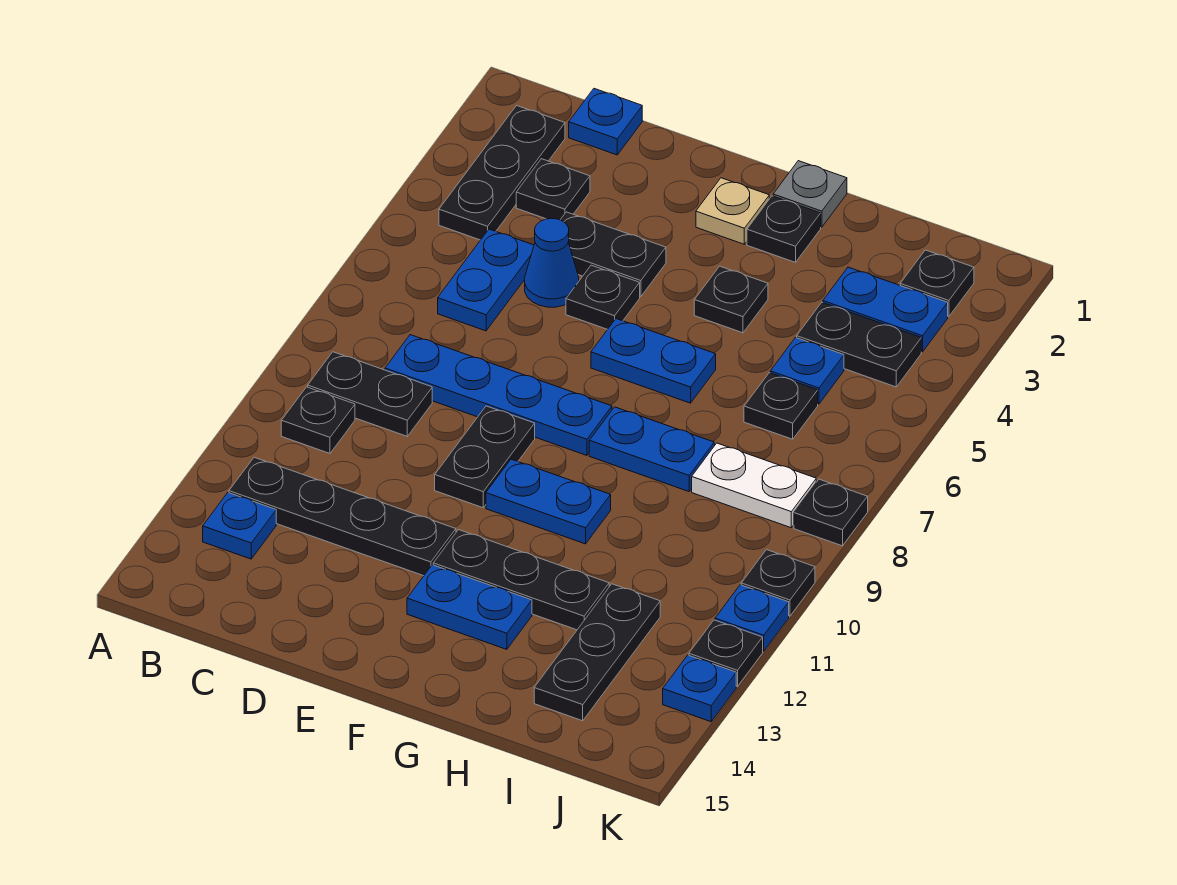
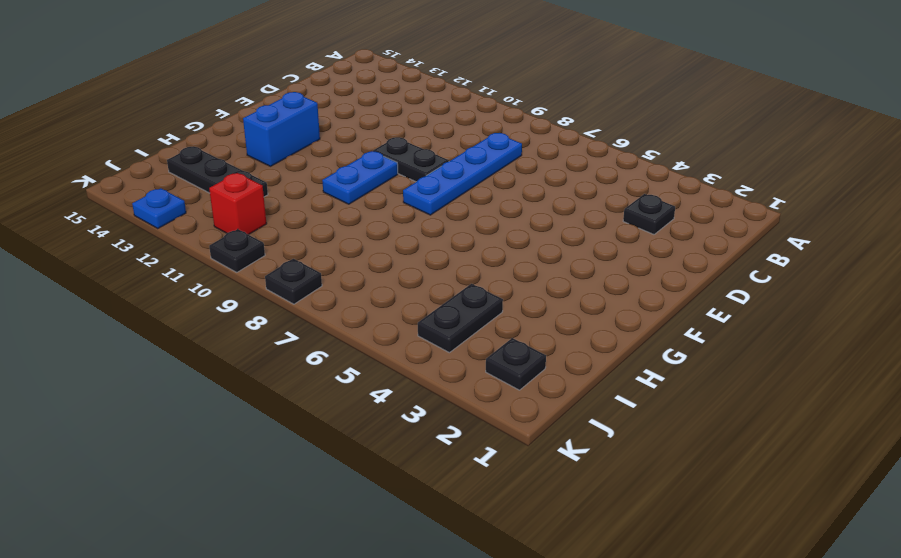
blue 1x2 brick [243,92,320,166] -> blue 1x2 plate [407,565,532,649]
red 1x1 brick [209,173,267,235] -> none
none -> black 1x3 plate [439,106,565,240]
none -> black 1x2 plate [308,352,432,436]
none -> black 1x1 plate [281,387,355,453]
none -> black 1x4 plate [229,457,456,576]

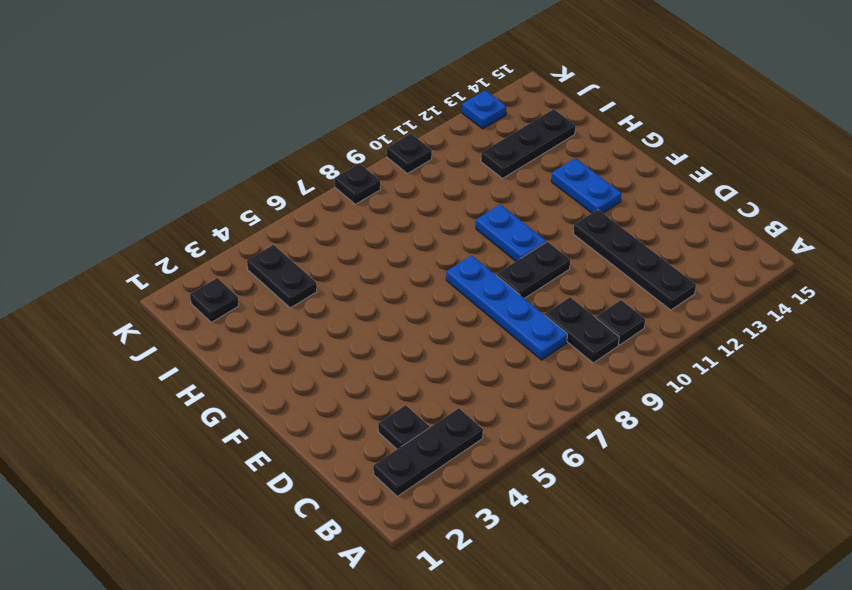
none -> blue 1x1 plate [203,493,276,559]
none -> blue 1x1 plate [569,89,642,155]
none -> blue 1x2 plate [438,229,534,331]
none -> black 1x2 plate [560,212,666,297]

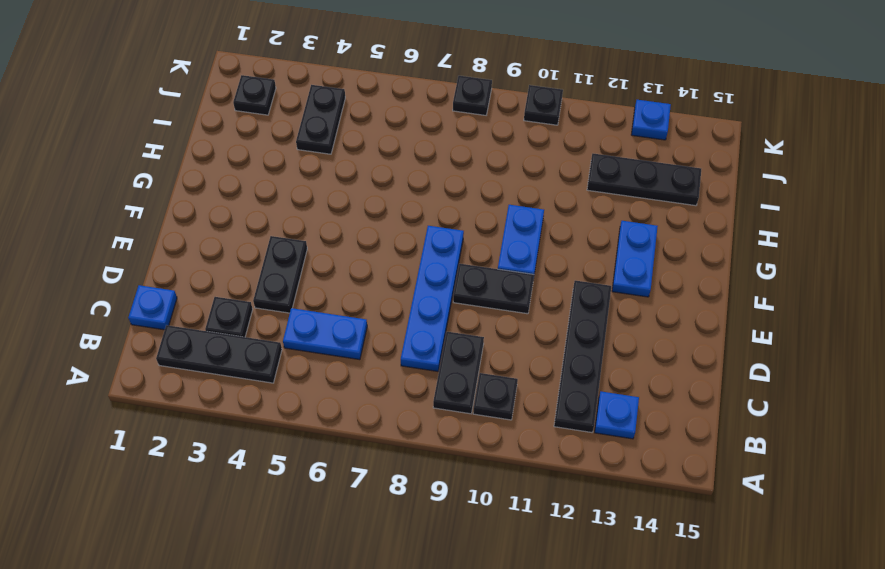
none -> blue 1x1 cone [525,218,579,307]
none -> black 1x1 plate [566,265,640,329]
none -> tan 1x1 plate [696,178,769,244]
none -> blue 1x2 plate [591,319,716,403]

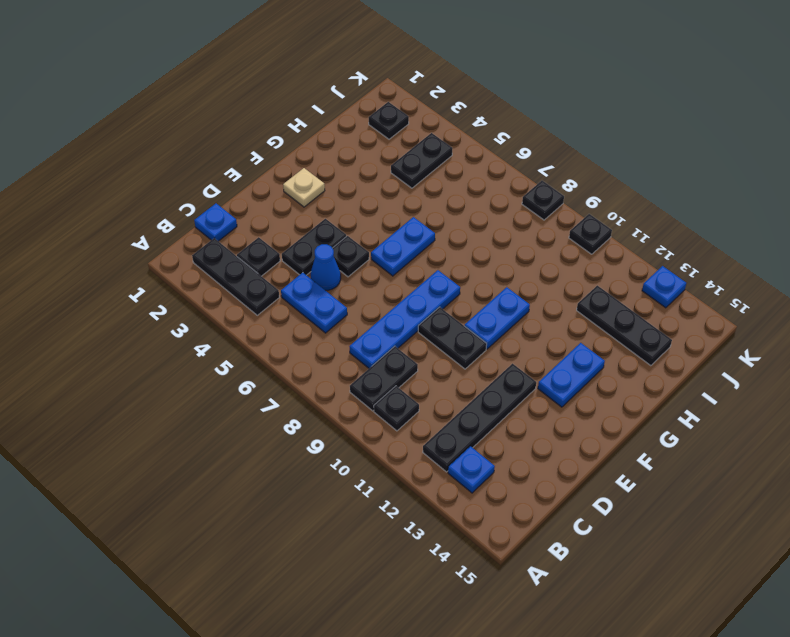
none -> black 1x3 plate [433,530,609,630]
none -> grey 1x1 plate [773,161,847,227]
none -> black 1x1 plate [747,196,821,262]
none -> black 1x1 plate [694,266,768,333]

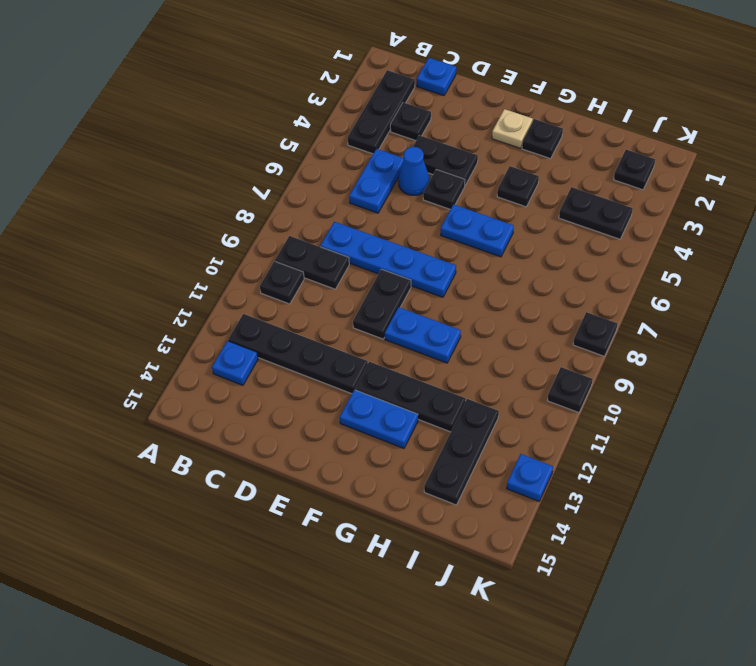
none -> grey 1x1 plate [773,161,847,227]
none -> blue 1x2 plate [589,407,714,492]
none -> blue 1x2 plate [823,267,948,352]
none -> blue 1x1 plate [770,338,844,404]

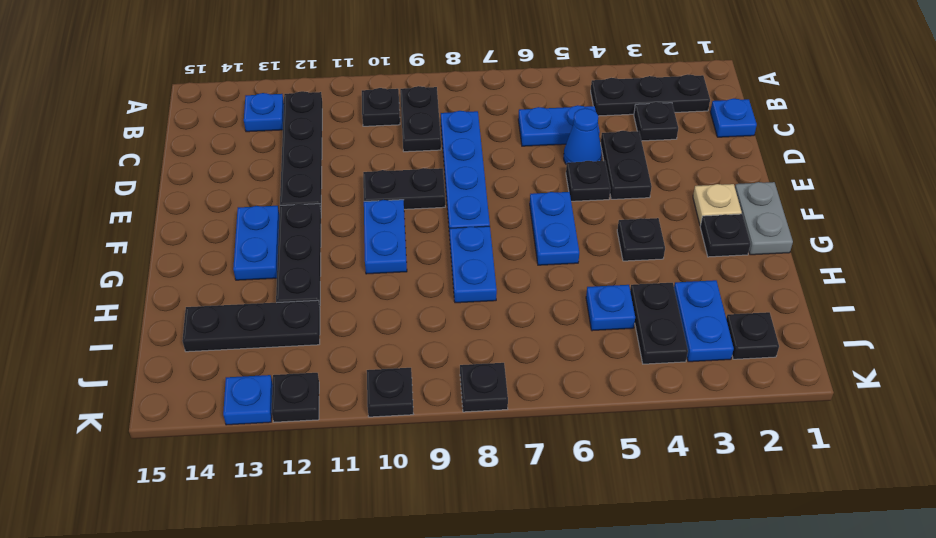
grey 1x2 plate [735,182,793,255] -> grey 1x1 plate [773,161,847,227]
none -> black 1x1 plate [744,373,818,439]
none -> white 1x2 plate [692,443,816,528]
none -> blue 1x1 plate [715,585,789,651]

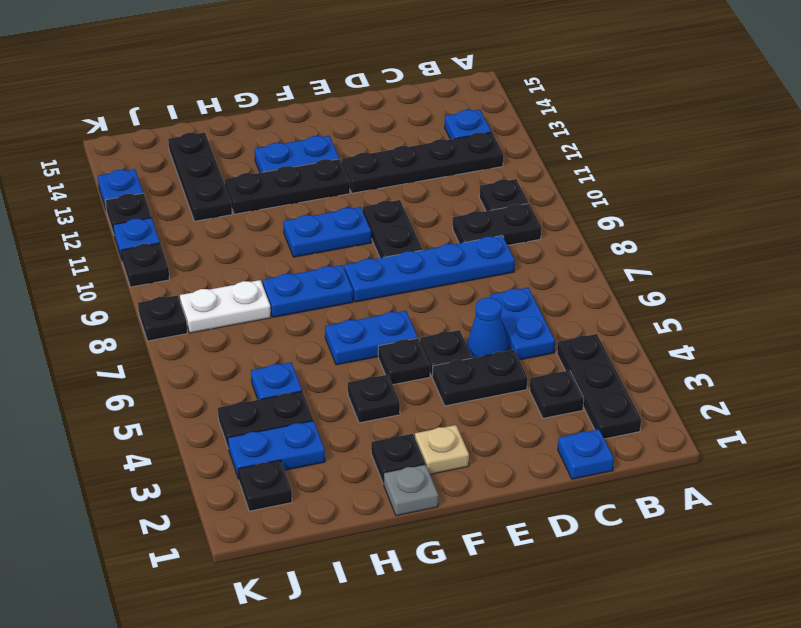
black 1x1 plate [378,338,430,385] -> black 1x1 plate moved to [744,373,818,439]

